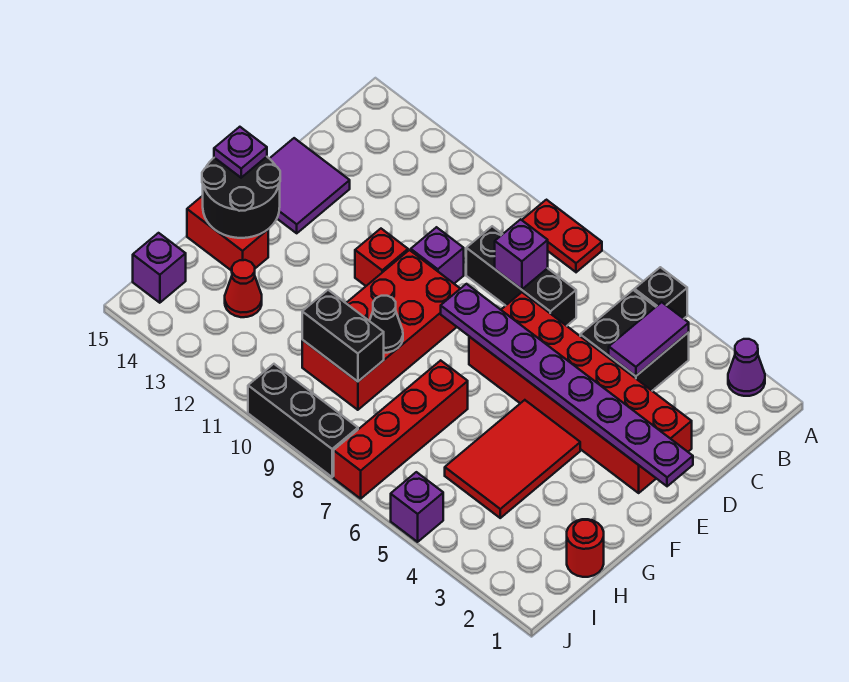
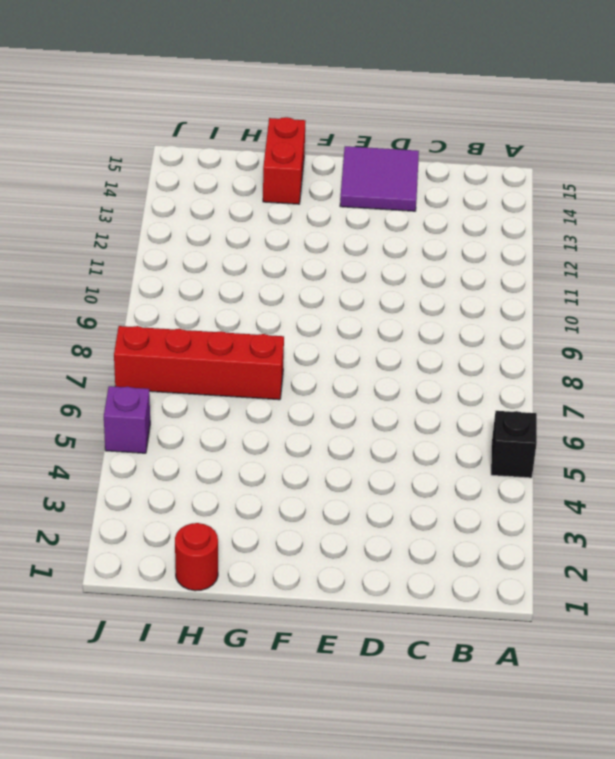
none -> purple 1x1 cone [728,339,765,396]
none -> red 1x2 plate [522,200,602,272]
none -> black 2x2 brick [580,290,689,391]

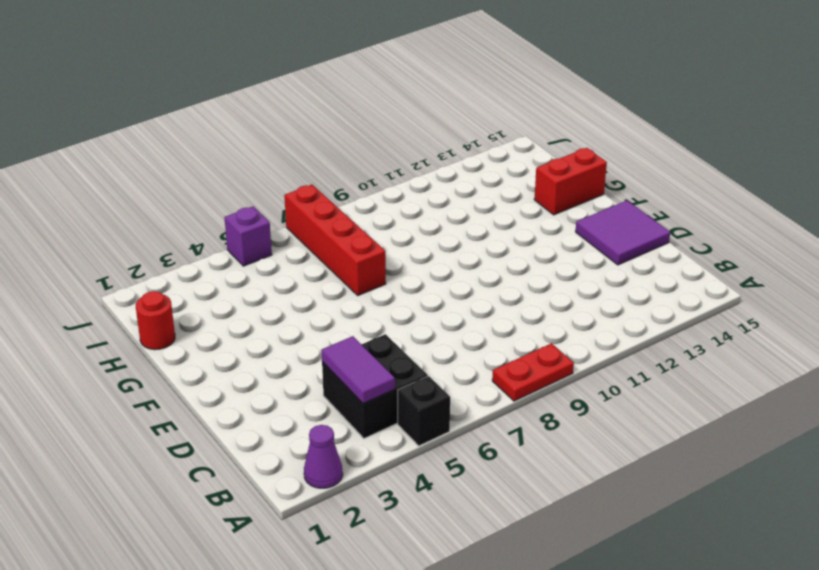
none -> black 1x3 brick [466,226,576,326]
none -> red 2x6 brick [469,292,692,493]
none -> purple 1x1 brick [411,227,464,284]

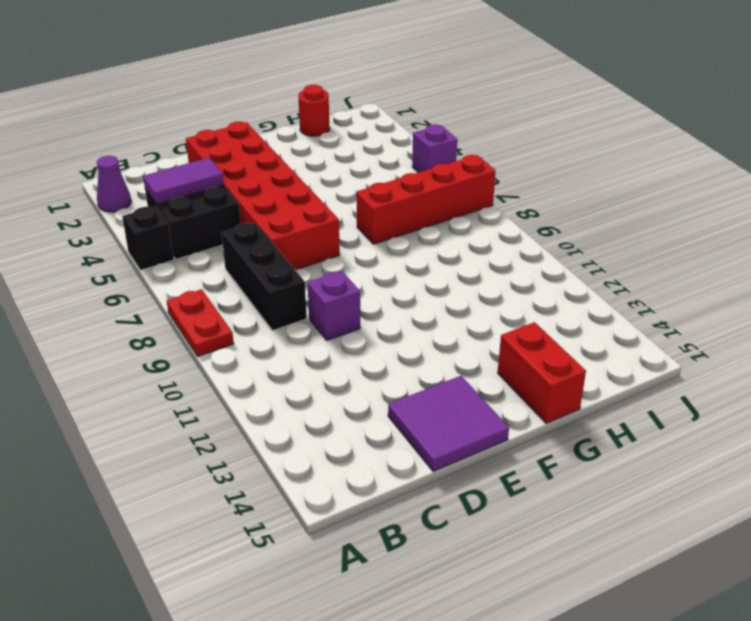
none -> red 2x4 brick [302,250,460,410]
none -> red 1x1 brick [355,229,408,286]
none -> red 2x3 tile [445,400,580,518]

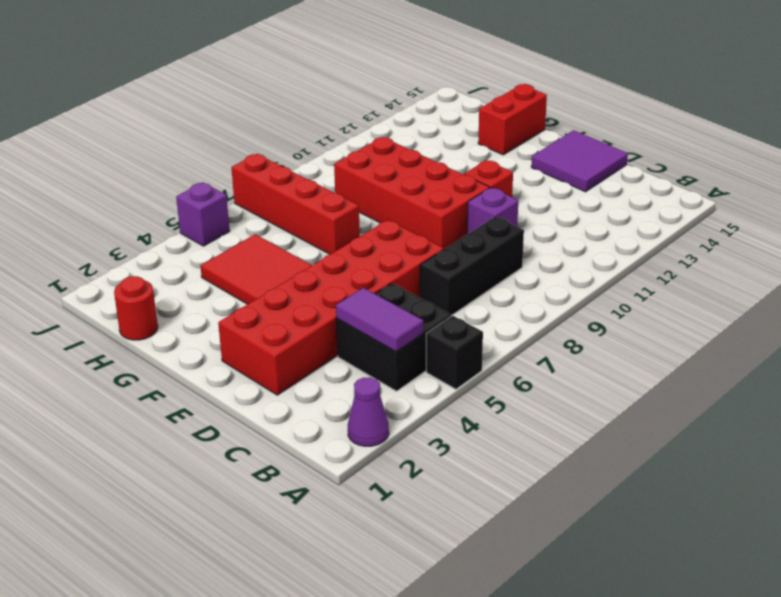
none -> red 1x2 plate [522,200,602,272]
none -> red 1x1 cone [225,260,262,317]
none -> purple 1x1 brick [133,233,186,303]

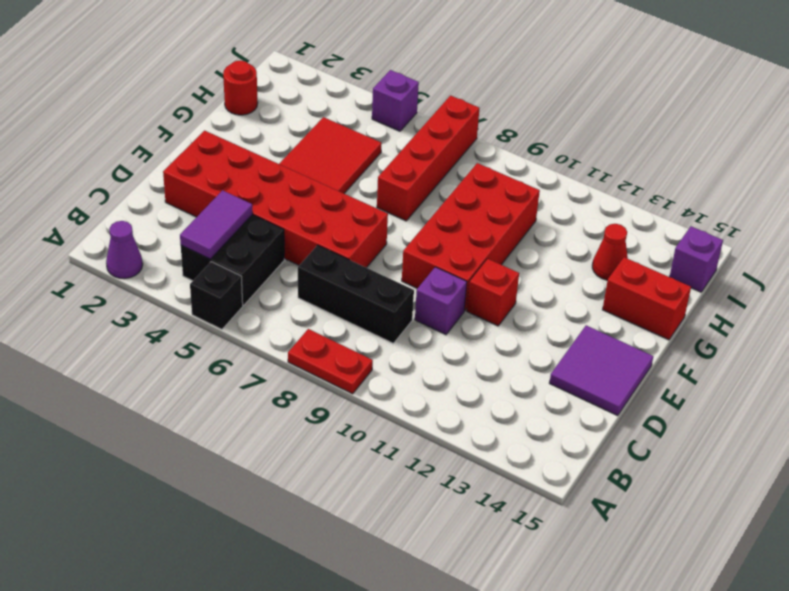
none -> black 1x3 brick [248,364,358,477]
none -> purple 1x1 brick [495,219,548,289]
none -> purple 1x8 plate [441,284,693,486]

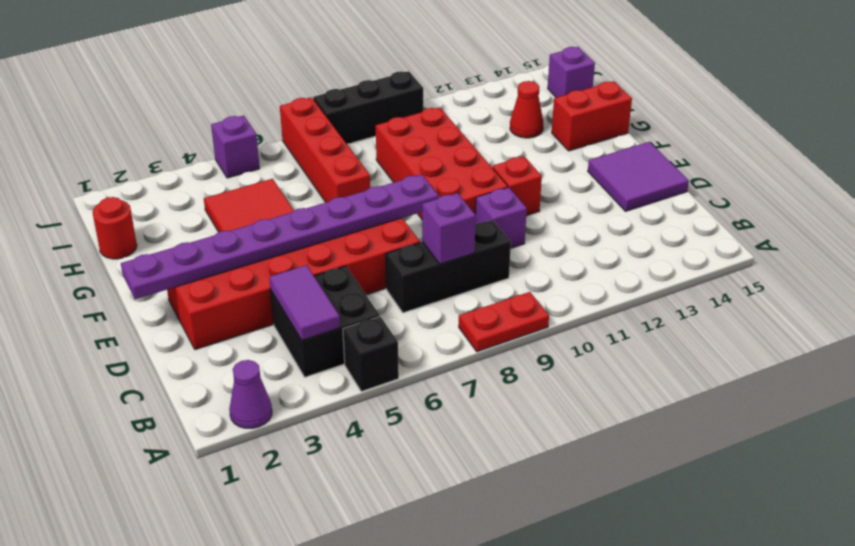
none -> black 2x2 round brick [202,157,280,238]
none -> black 1x1 cone [370,296,403,353]
none -> black 1x2 brick [302,290,384,382]

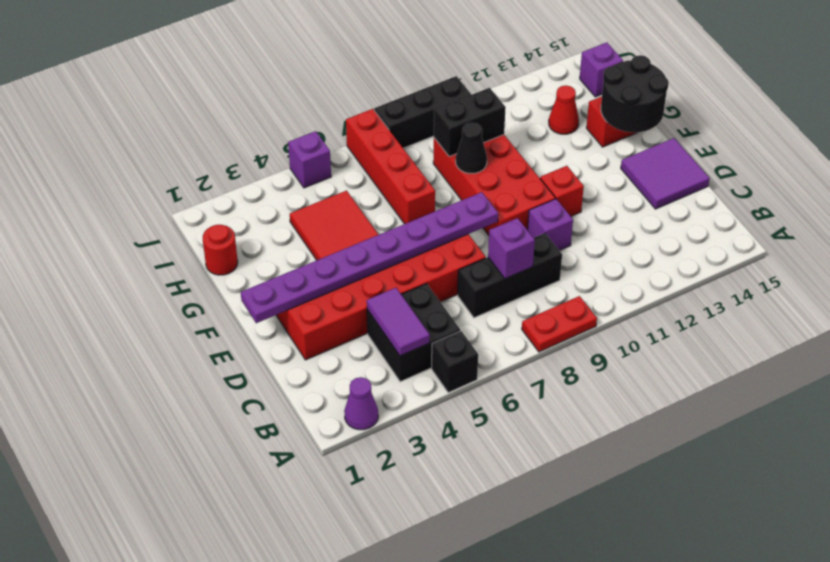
none -> purple 1x1 plate [214,127,267,178]

